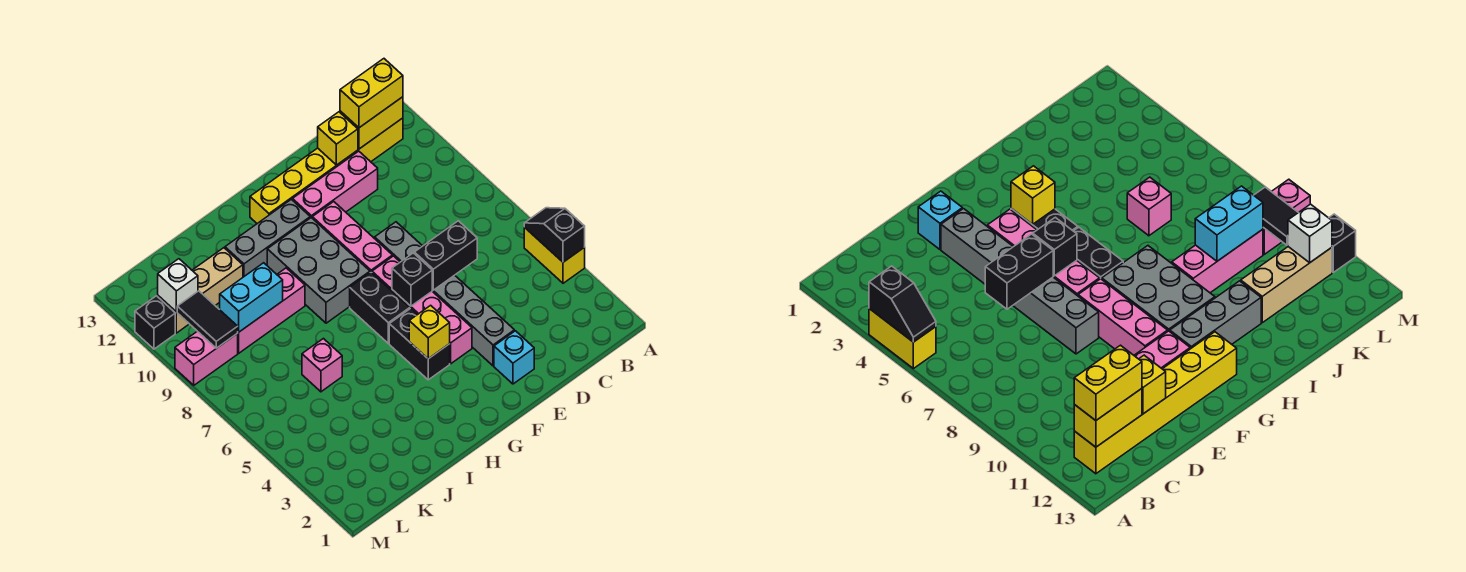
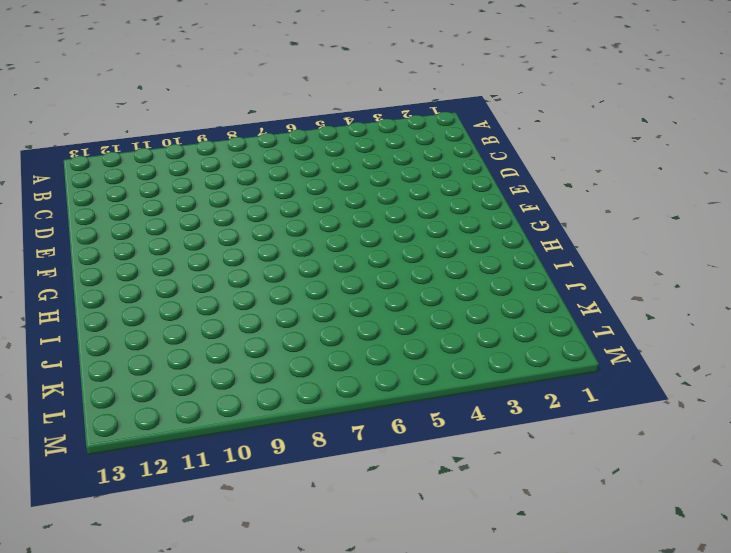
none -> yellow 1x2 brick [524,227,585,283]
none -> yellow 1x6 brick [250,118,403,223]
none -> pink 1x3 brick [292,151,378,218]

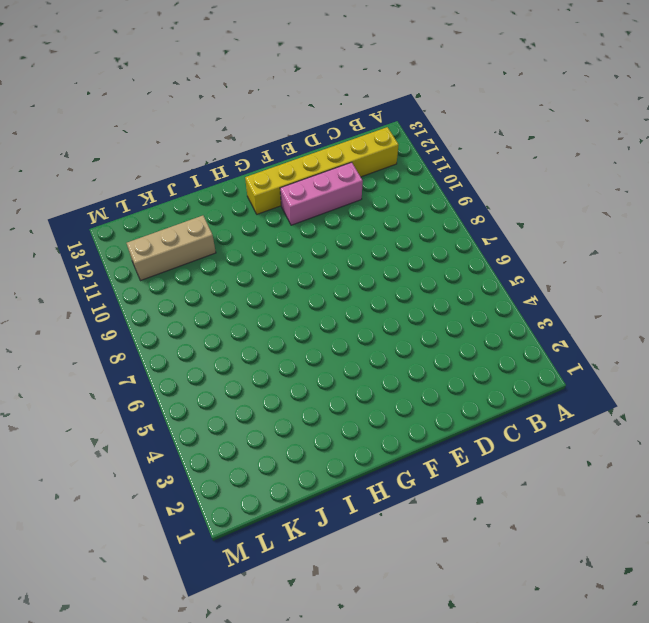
none -> yellow 1x2 brick [524,227,585,283]
none -> cyan 1x1 brick [494,331,534,384]
none -> grey 1x6 brick [375,222,514,366]

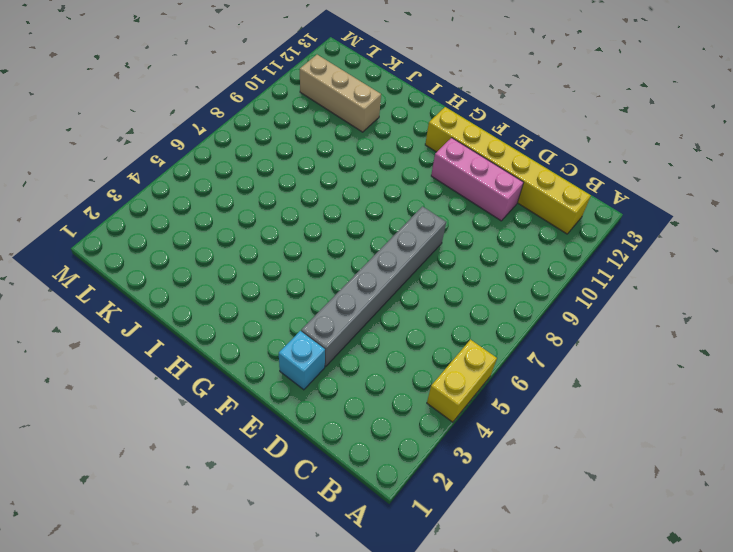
none -> pink 1x4 brick [372,256,472,364]
none -> pink 1x3 brick [312,202,393,272]
none -> black 1x2 brick [389,309,450,380]

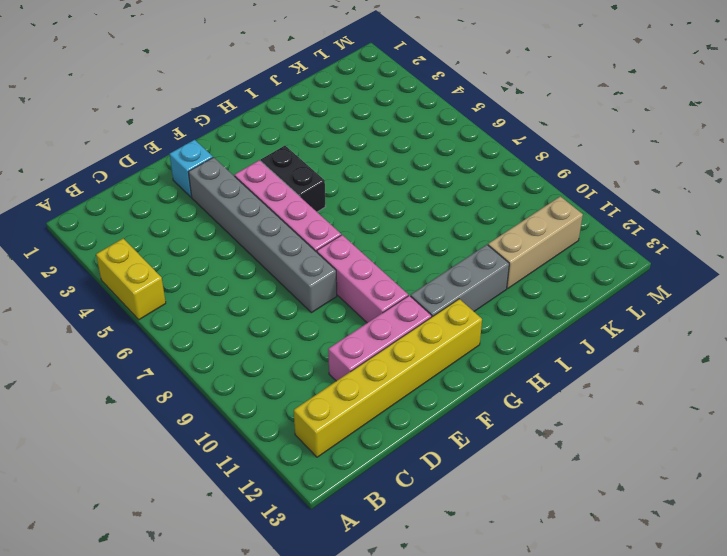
none -> black 1x2 brick [350,272,410,343]
none -> grey 2x3 brick [267,218,370,323]
none -> pink 1x3 brick [238,268,305,353]

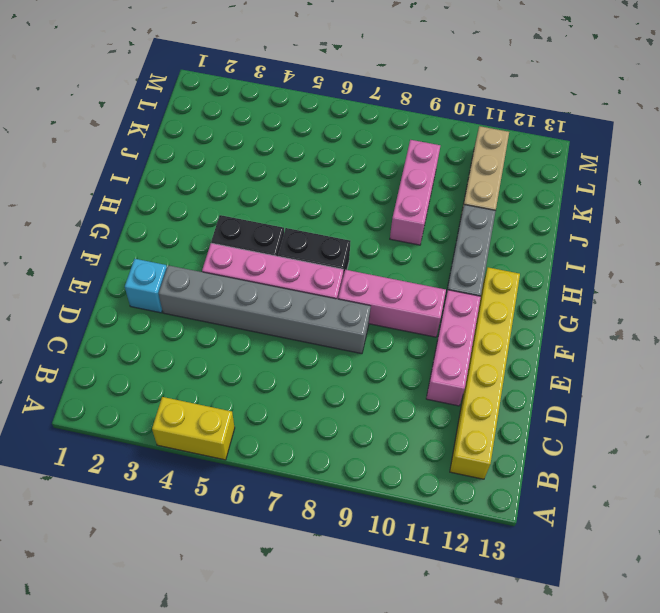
none -> grey 2x3 brick [267,218,370,323]
none -> pink 1x1 brick [302,339,342,392]
none -> pink 1x2 brick [175,331,238,385]

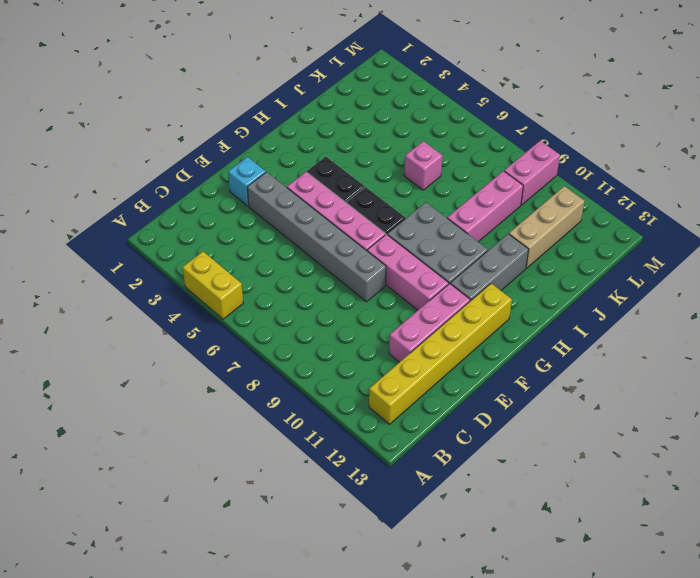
none -> black 1x1 brick [135,296,175,349]
none -> black 1x2 slope [524,208,585,262]
none -> yellow 1x2 brick [340,97,403,149]

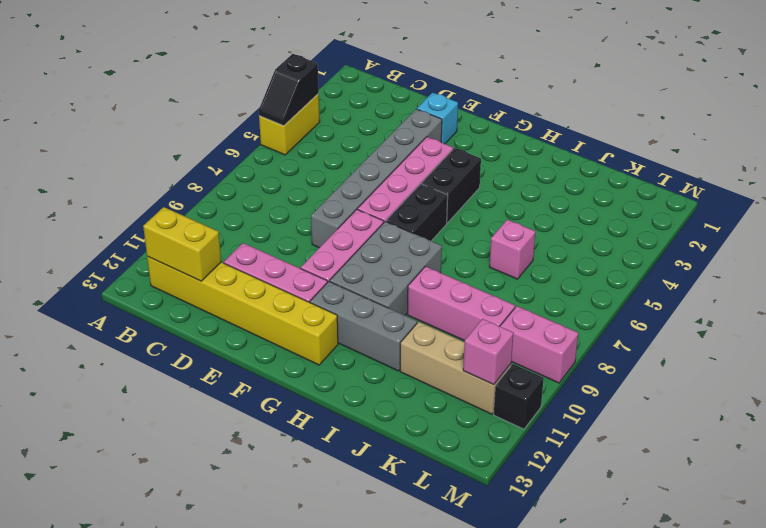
pink 1x1 brick [463,319,514,385] -> white 1x1 brick [158,259,198,312]
none -> black 1x2 brick [414,221,477,290]
none -> yellow 1x1 brick [318,112,358,165]
none -> black 1x1 brick [392,253,432,306]

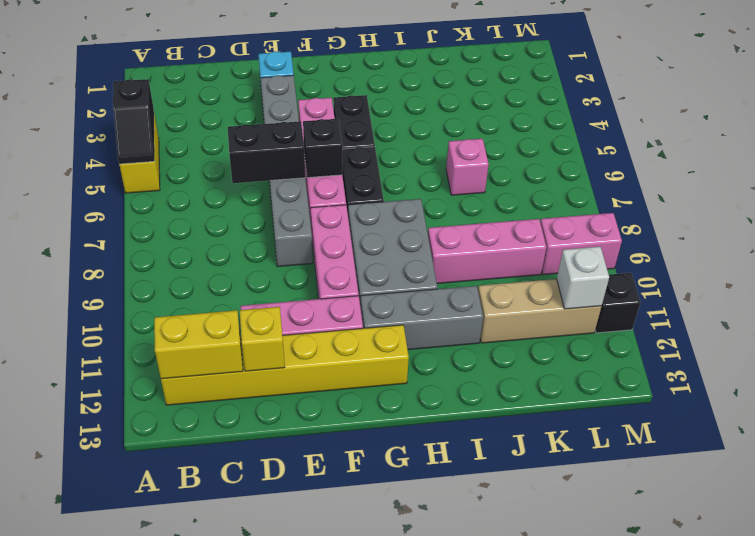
none -> yellow 1x1 brick [409,305,450,359]
none -> cyan 1x2 brick [220,263,283,332]
none -> black 1x2 tile [177,291,238,348]

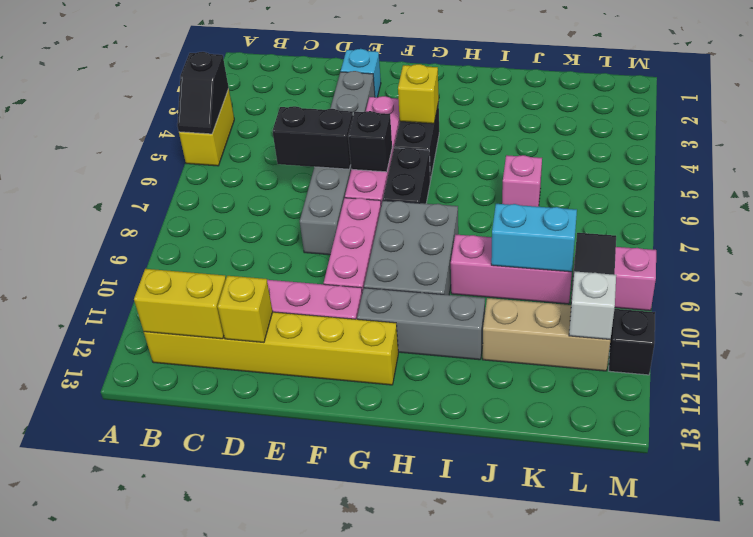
none -> yellow 1x2 brick [340,59,403,128]

